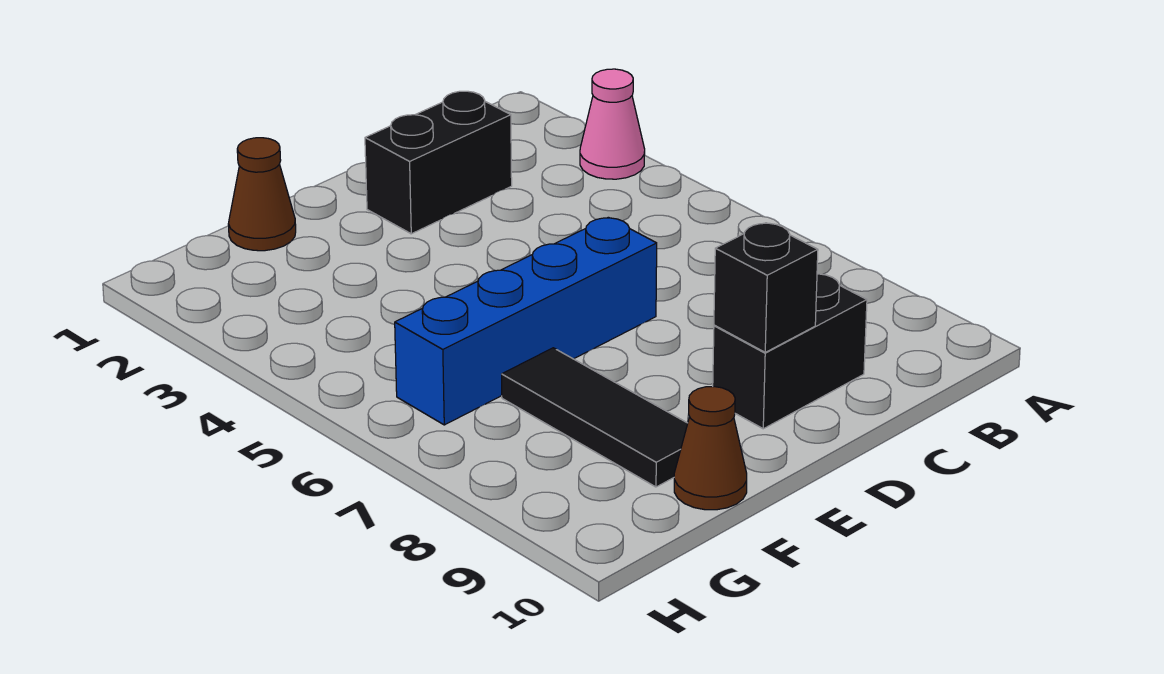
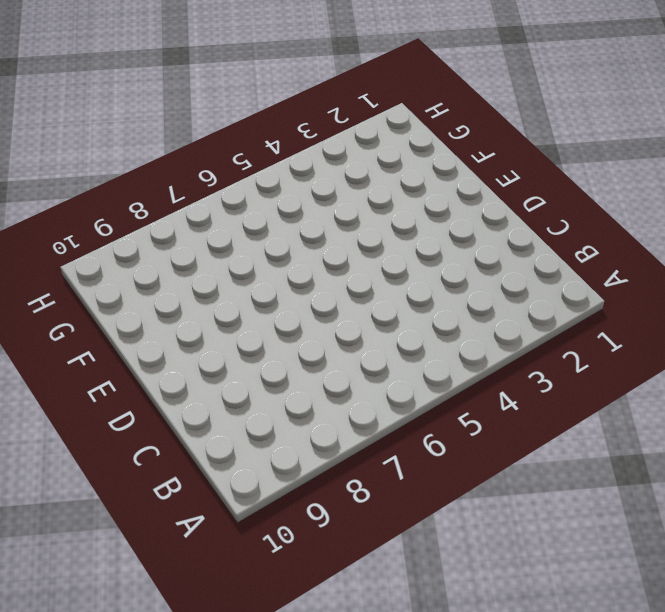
none -> pink 1x1 cone [580,69,645,179]
none -> black 1x2 brick [365,91,512,234]

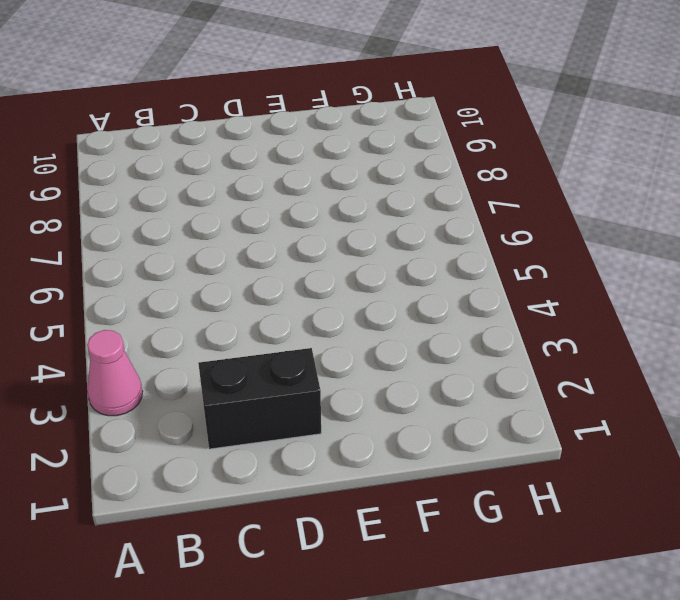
none -> black 1x2 brick [713,274,867,429]
none -> blue 1x4 brick [395,217,657,425]

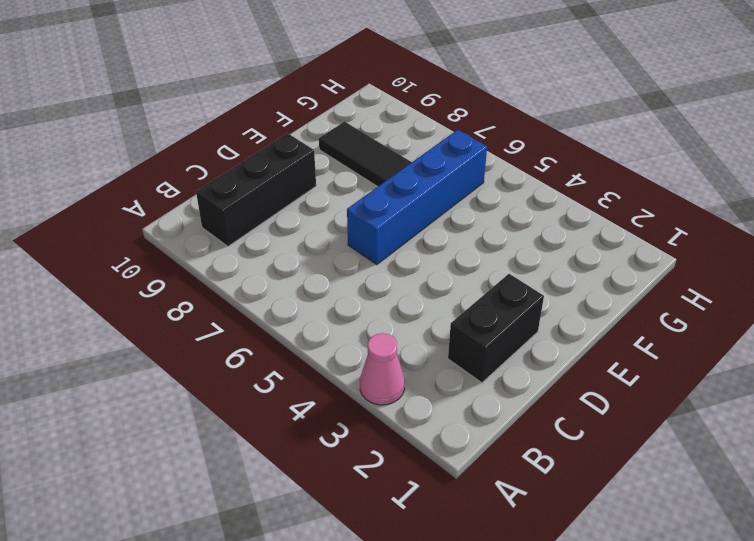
black 1x3 brick [196,133,316,246] -> black 1x2 brick [713,274,867,429]
none -> brown 1x1 cone [228,138,296,251]
none -> brown 1x1 cone [674,387,747,510]

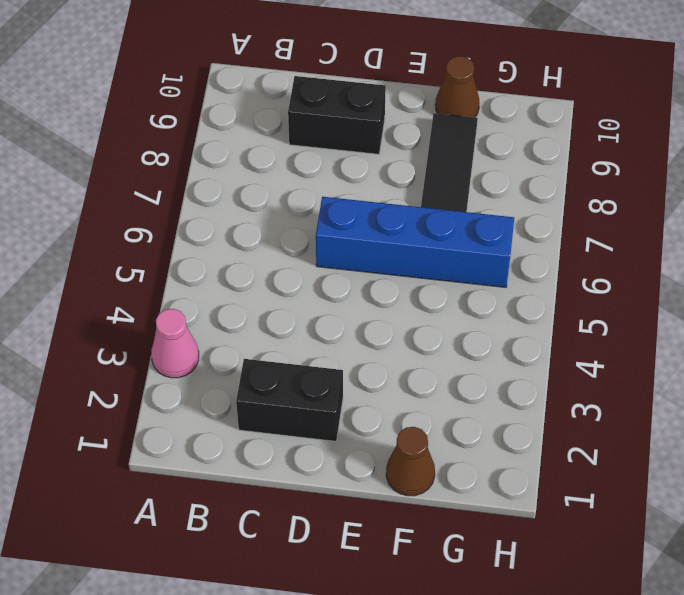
none -> black 1x1 brick [714,223,818,352]

